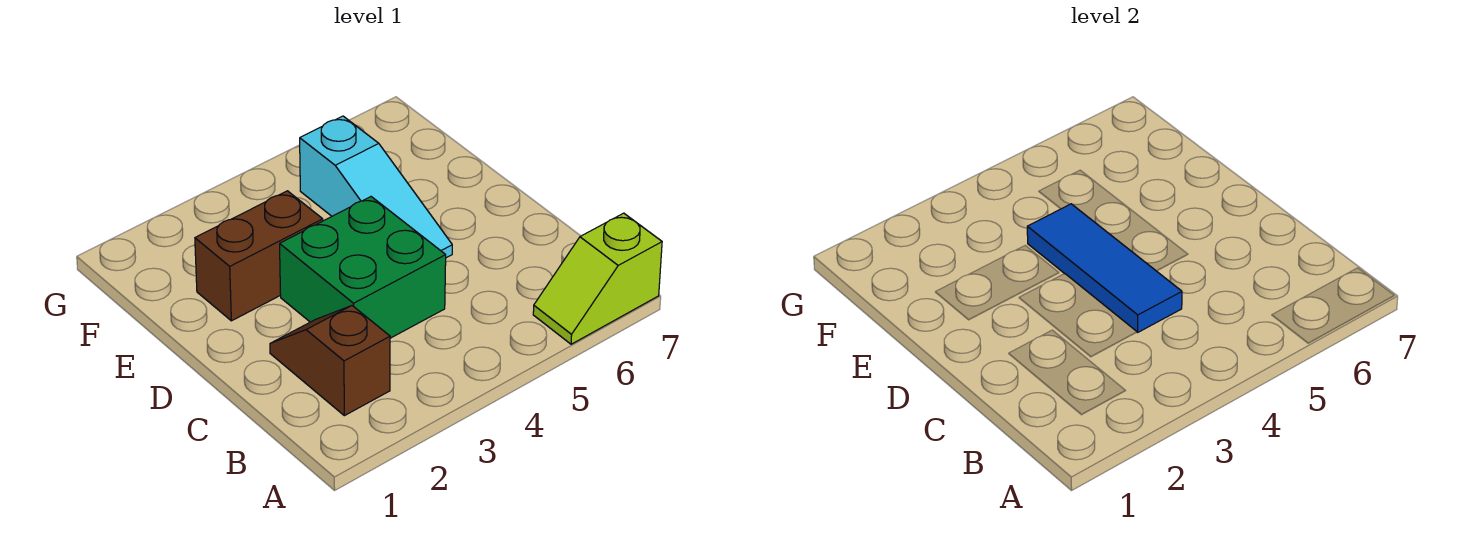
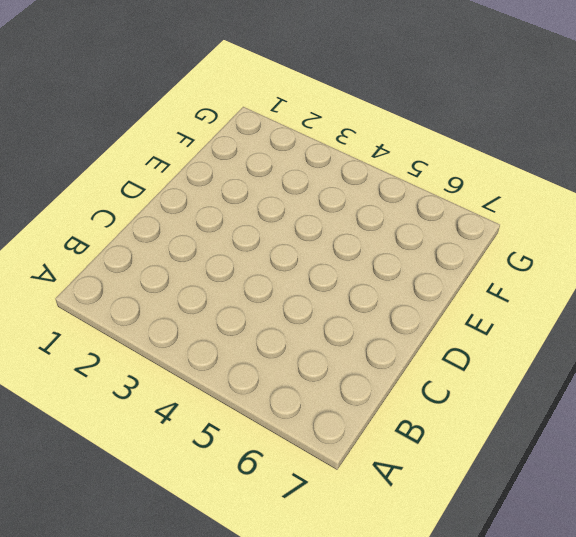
none -> lime 1x2 slope [533,213,662,344]
none -> brown 1x2 slope [270,306,390,416]

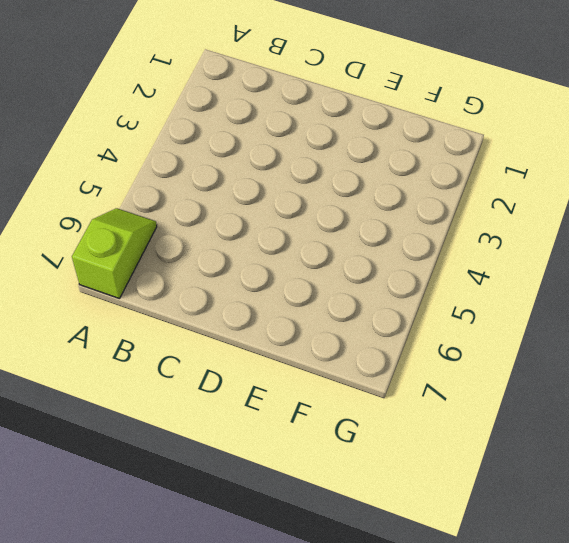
none -> brown 1x2 slope [270,306,390,416]
none -> green 2x2 brick [280,197,446,338]

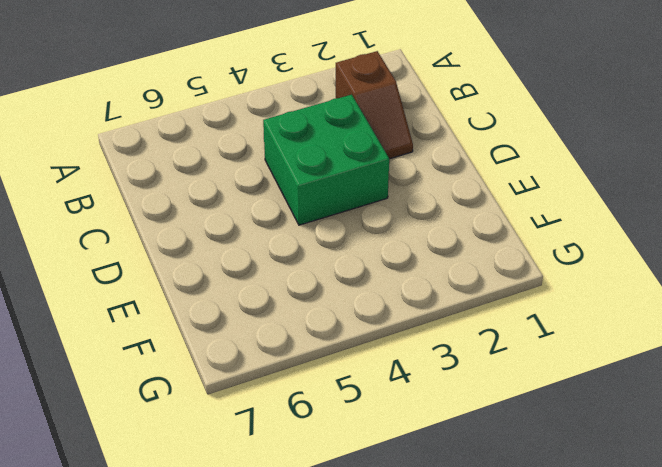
none -> lime 1x2 slope [533,213,662,344]
none -> cyan 1x3 slope [300,116,452,258]

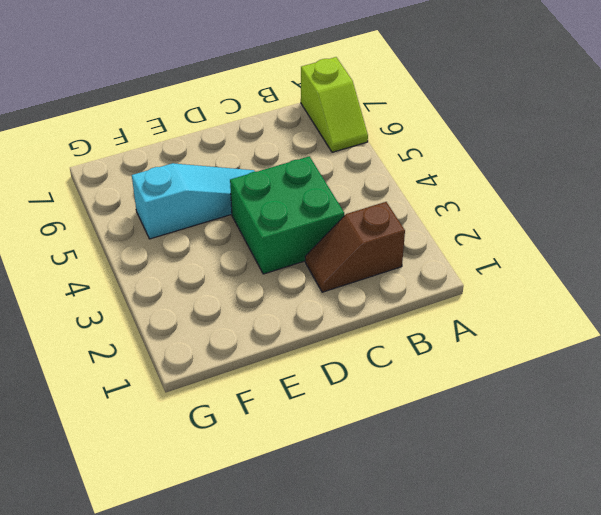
none -> brown 1x2 brick [195,191,323,321]
none -> blue 1x3 tile [1027,204,1182,332]

